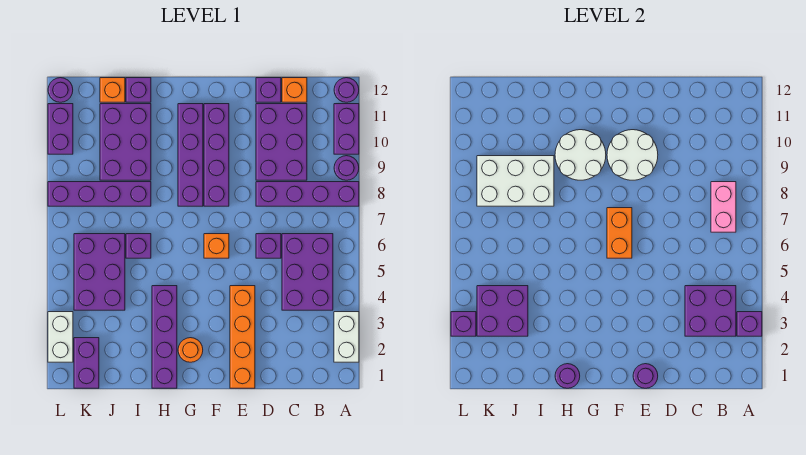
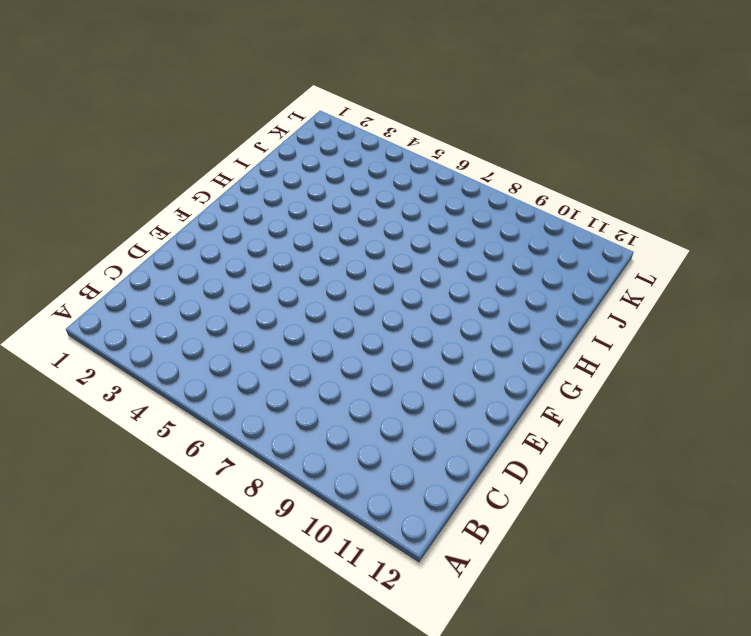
none -> white 1x2 brick [334,312,359,362]
none -> purple 1x4 brick [256,182,359,206]
none -> purple 1x1 round brick [334,156,359,180]
none -> purple 1x2 brick [334,104,359,154]

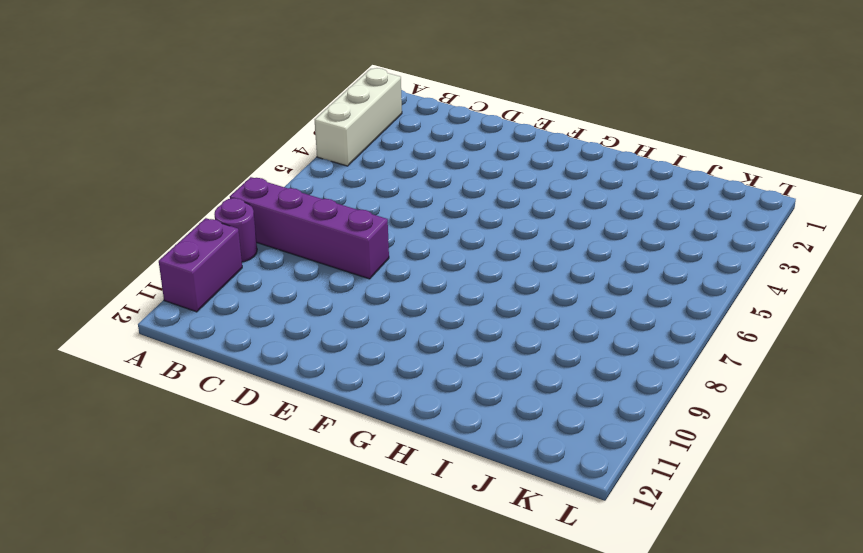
white 1x3 brick [315,68,402,166] -> white 1x2 brick [334,312,359,362]
none -> purple 1x1 round brick [334,78,359,102]
none -> purple 2x3 brick [282,234,333,310]
none -> purple 2x3 brick [256,104,307,180]
none -> orange 1x1 brick [282,78,307,102]

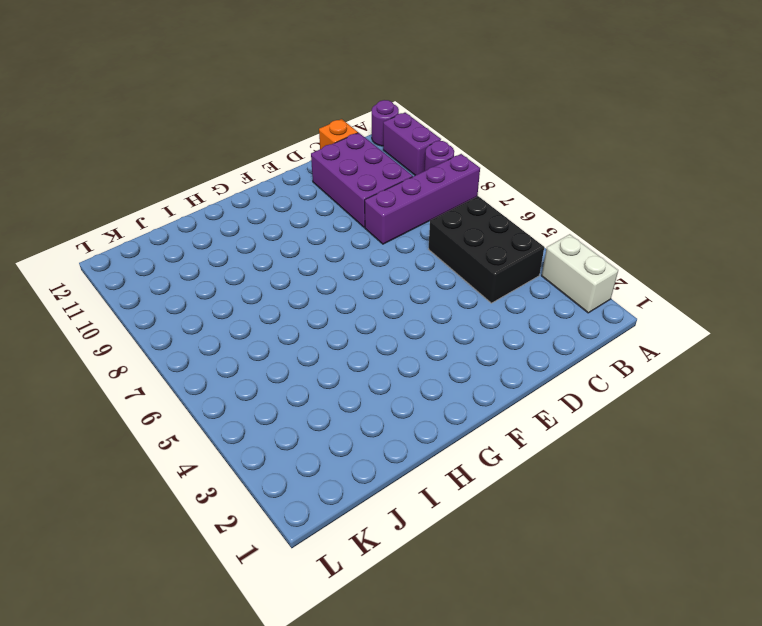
black 2x3 brick [429,196,544,303] -> purple 2x3 brick [282,234,333,310]
none -> purple 1x1 brick [256,234,281,258]
none -> purple 1x1 brick [256,78,281,102]
none -> orange 1x4 brick [230,286,255,388]
none -> orange 1x1 brick [204,234,229,258]

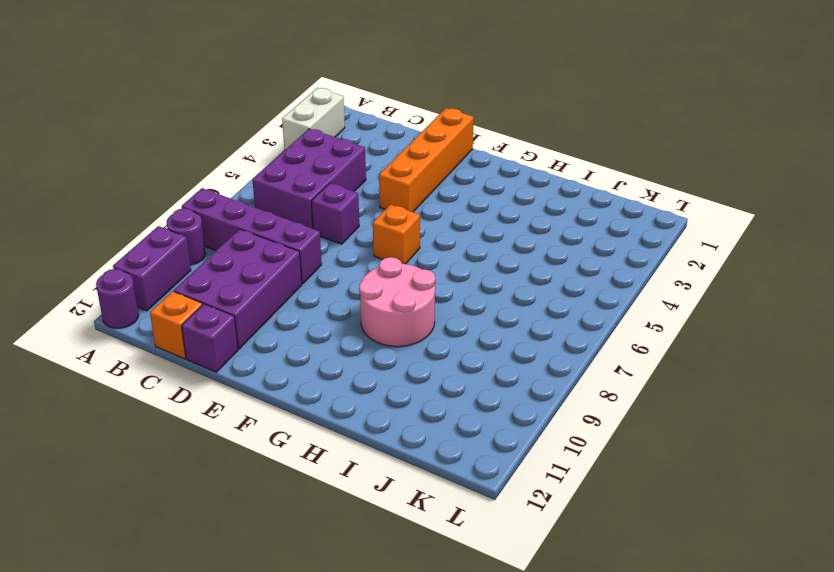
pink 2x2 round brick [359,257,435,347] -> purple 1x4 brick [178,104,203,206]
none -> purple 1x4 brick [204,104,229,206]
none -> orange 1x1 round brick [178,338,203,362]
none -> purple 1x4 brick [152,286,177,388]
none -> purple 1x1 brick [126,234,151,258]

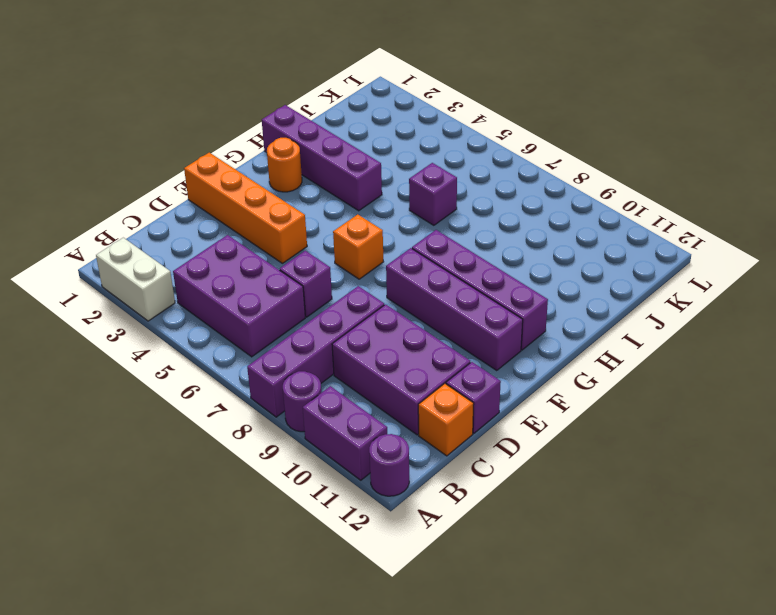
none -> purple 1x4 brick [48,182,151,206]
none -> purple 2x3 brick [100,104,151,180]
none -> purple 1x1 brick [126,78,151,102]
none -> purple 2x3 brick [74,234,125,310]

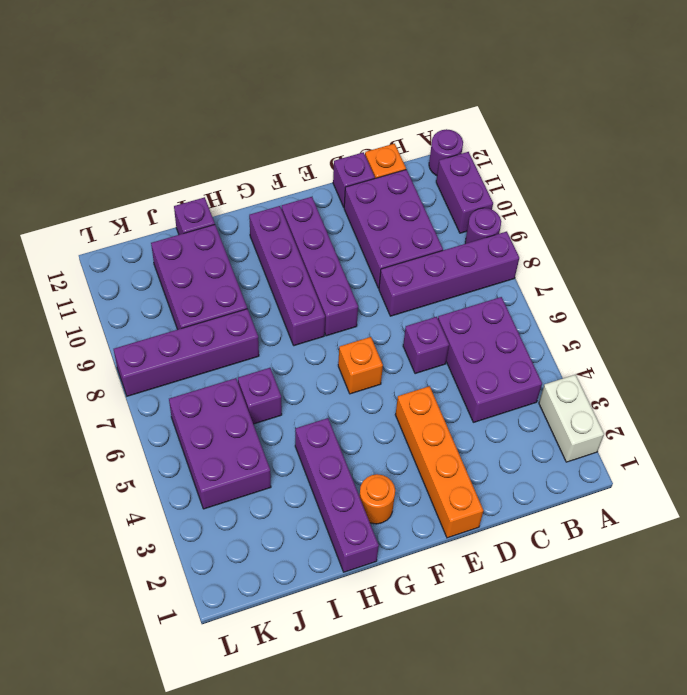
none -> orange 1x1 brick [100,78,125,102]
none -> purple 1x2 brick [74,338,99,388]
none -> white 1x2 brick [48,312,73,362]
none -> purple 1x2 brick [48,104,73,154]

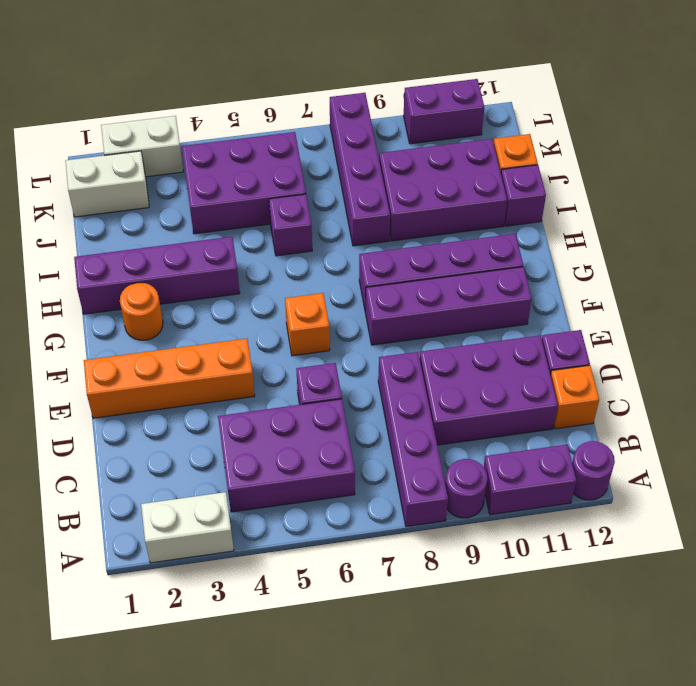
white 1x2 brick [65,151,149,217] -> purple 1x2 brick [74,338,99,388]
none -> purple 1x1 round brick [48,78,73,102]
none -> purple 1x1 brick [737,312,762,336]
none -> purple 2x2 brick [685,286,736,336]
none -> pink 1x2 brick [711,182,736,232]

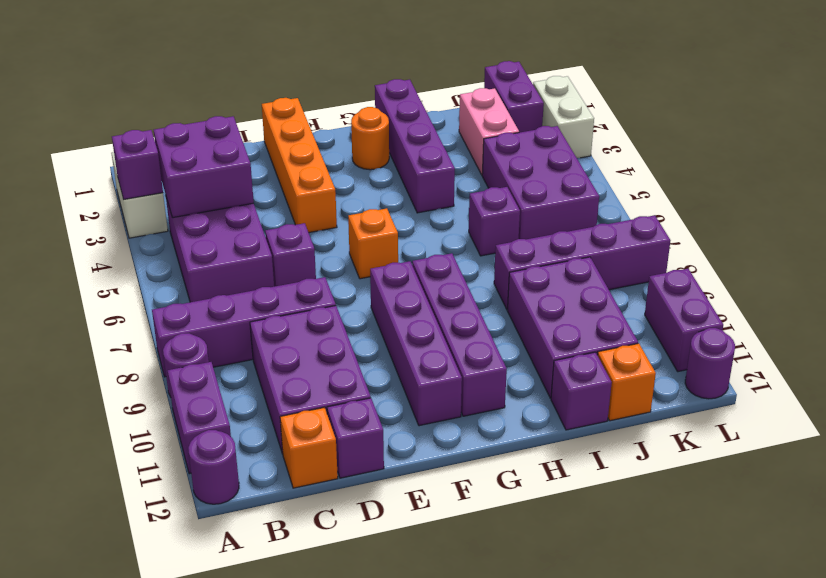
pink 1x2 brick [459,88,519,175] -> pink 1x2 brick moved to [711,182,736,232]
none -> purple 1x1 round brick [633,364,658,388]
none -> white 2x2 round brick [607,130,658,180]
none -> orange 1x2 brick [607,208,632,258]
none -> white 2x2 round brick [555,130,606,180]

